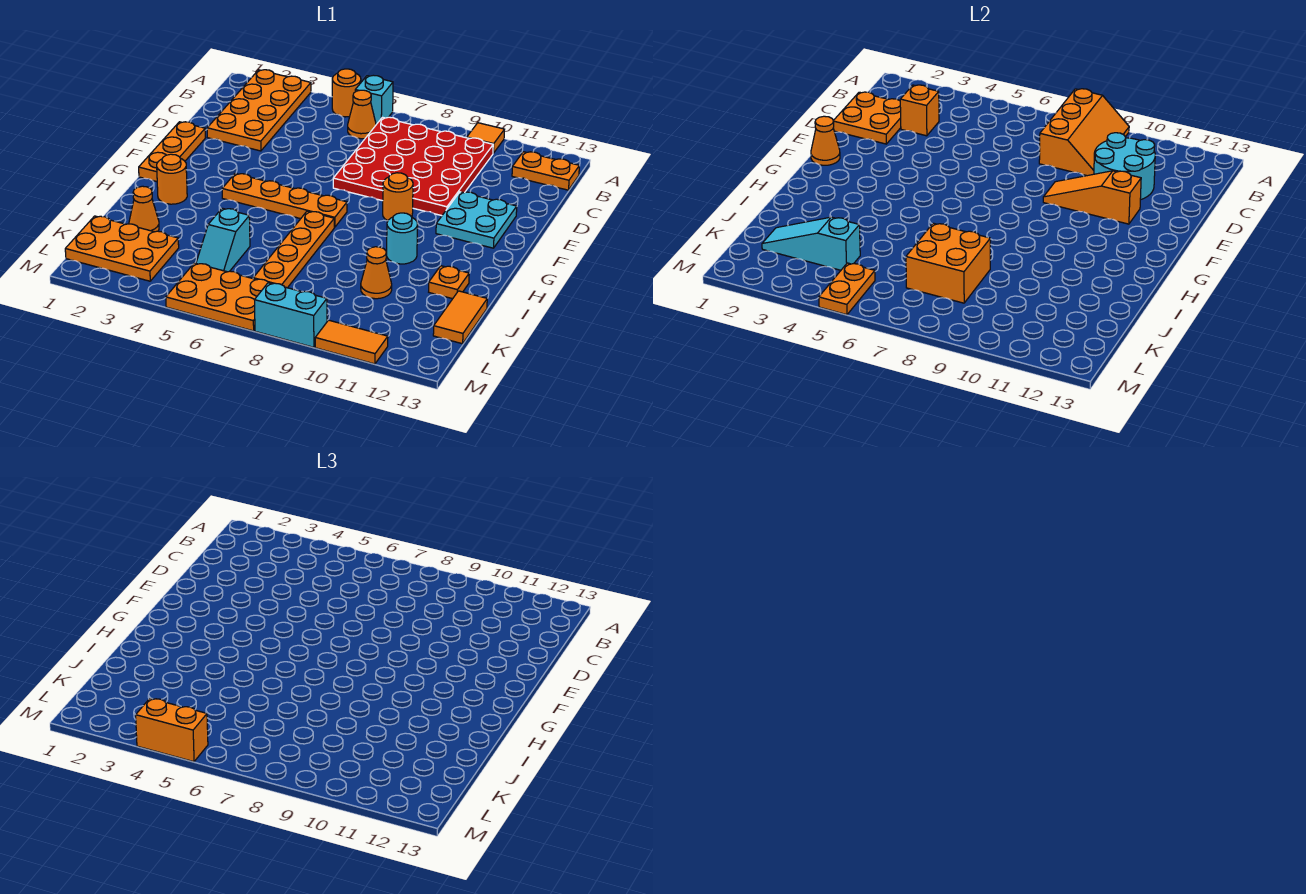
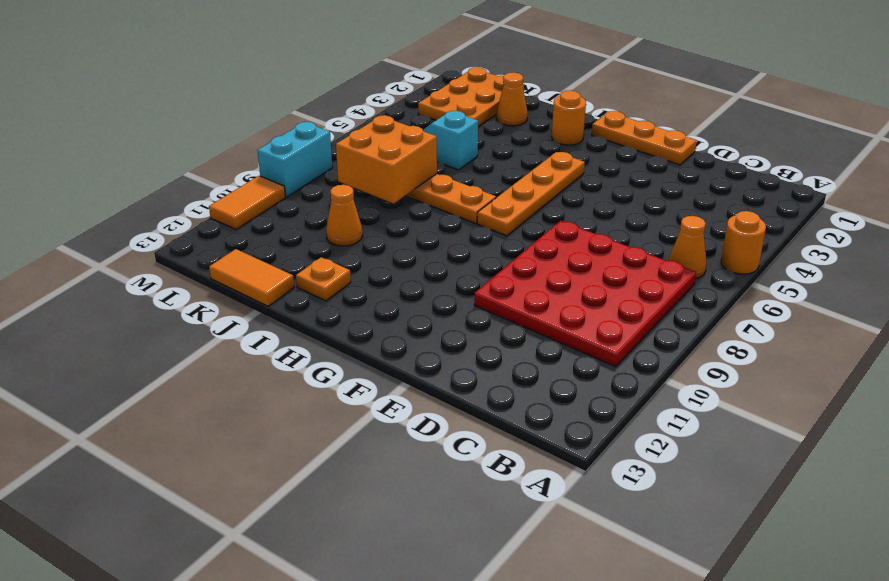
none -> orange 2x4 plate [207,70,311,151]
none -> cyan 1x1 brick [355,75,393,124]
none -> orange 1x1 tile [467,123,505,153]
none -> orange 1x2 plate [512,152,579,190]

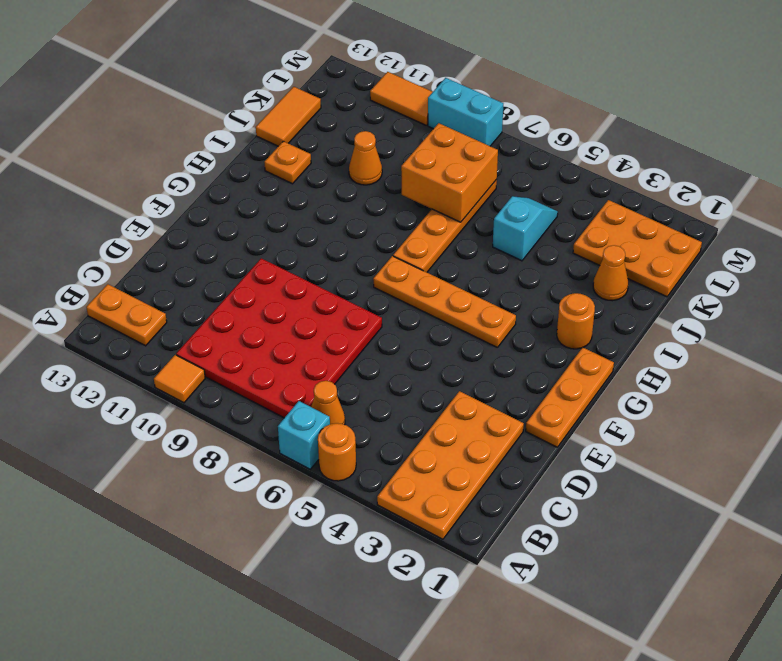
none -> cyan 2x2 plate [436,192,517,248]
none -> orange 1x1 round brick [383,173,413,221]
none -> cyan 1x1 round brick [387,213,418,264]
none -> orange 2x3 plate [166,263,268,331]

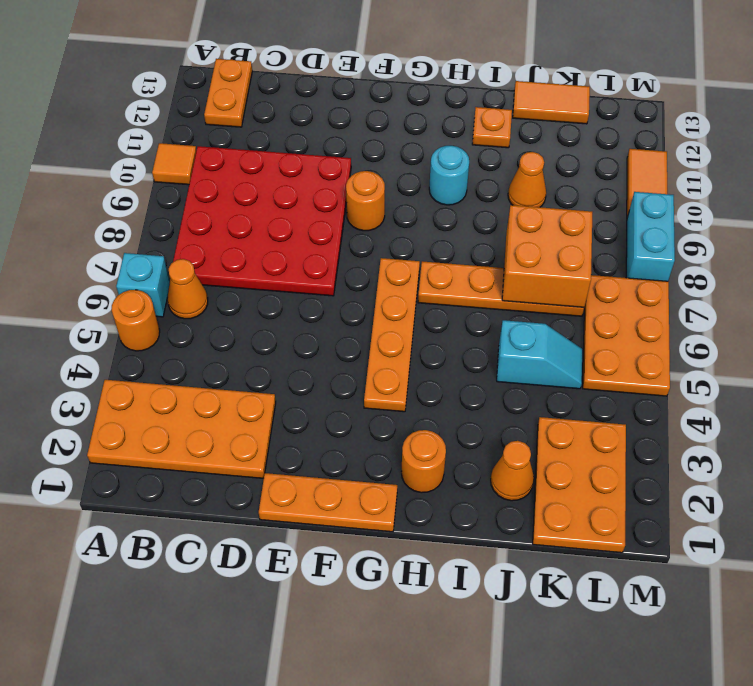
none -> cyan 2x2 plate [436,192,517,248]
none -> orange 2x3 slope [1039,89,1129,176]
none -> orange 2x2 plate [833,92,901,144]
none -> orange 1x1 brick [900,85,939,136]

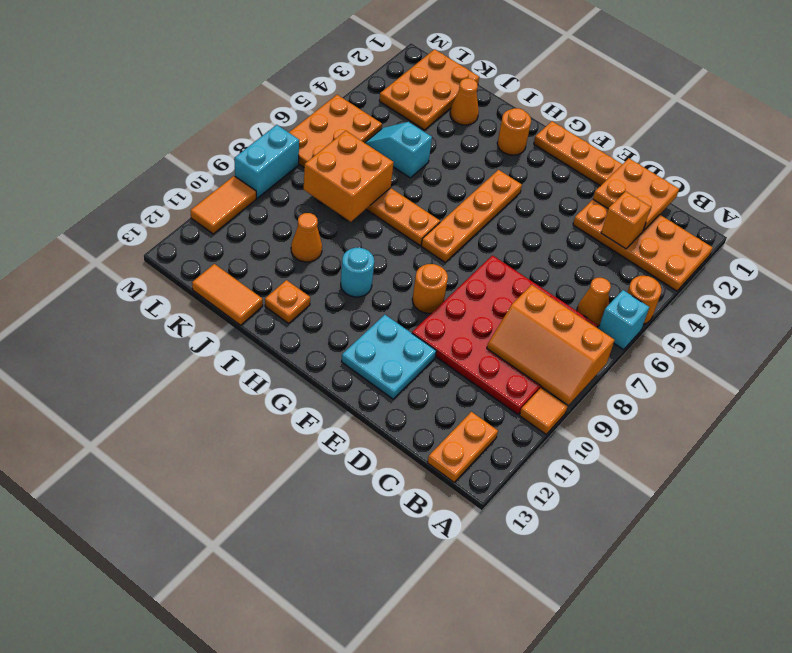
none -> cyan 2x2 round brick [1094,133,1155,200]
none -> orange 1x3 slope [1043,171,1141,224]
none -> orange 1x1 cone [811,116,840,165]
none -> cyan 1x3 slope [762,217,860,270]

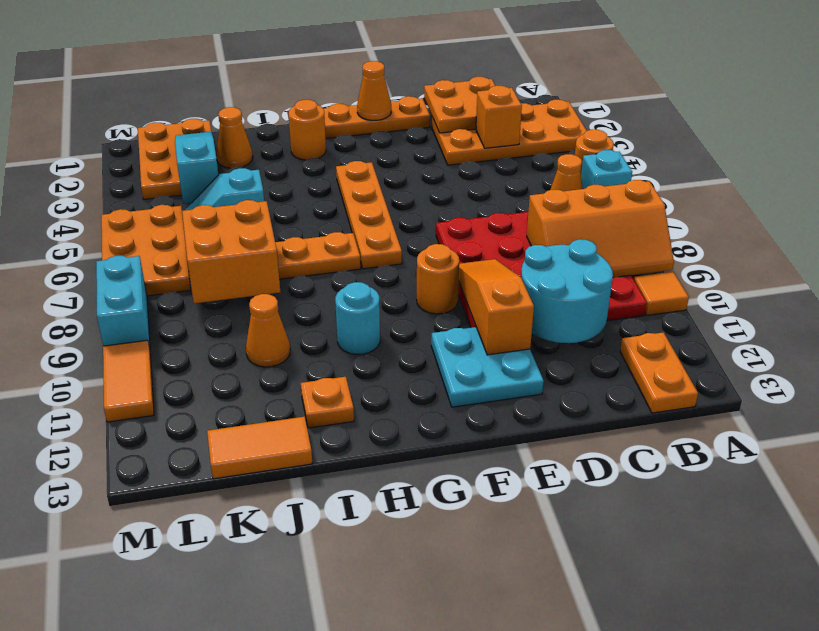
none -> orange 1x2 plate [819,263,875,315]
none -> orange 1x2 brick [136,698,208,762]

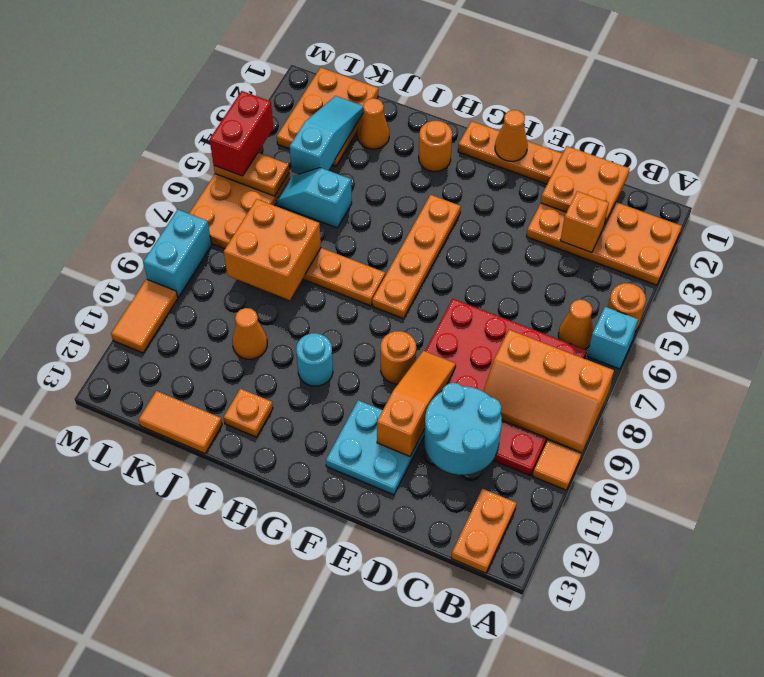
red 1x2 brick [210,91,273,176] -> orange 1x2 brick [136,698,208,762]

